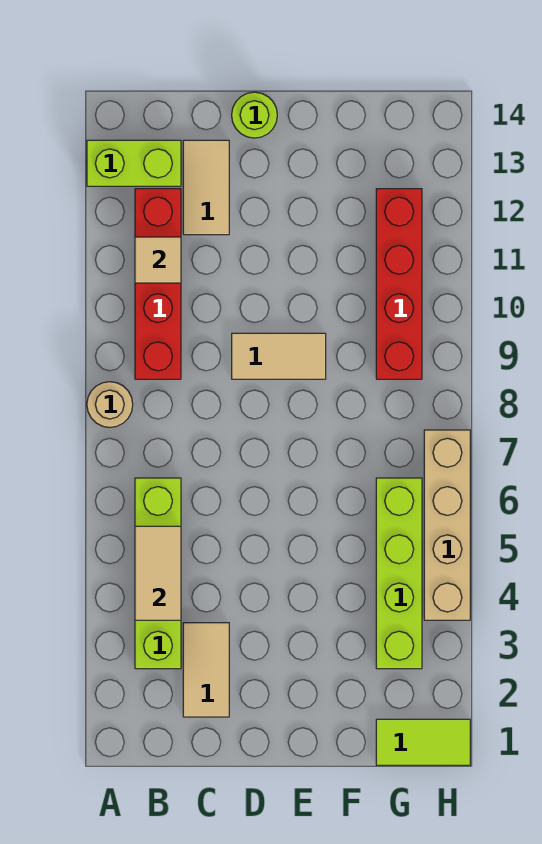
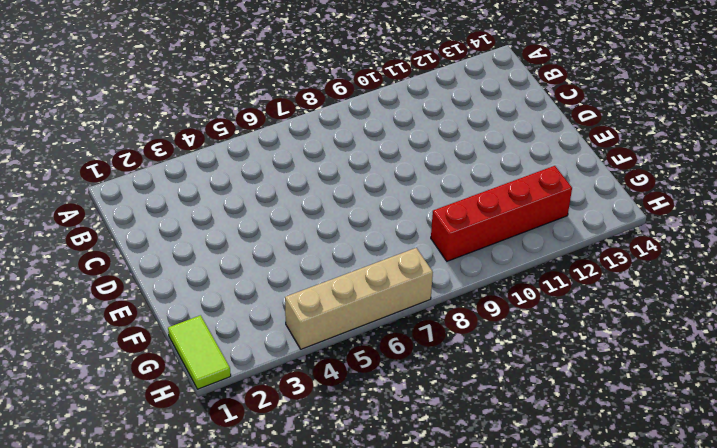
none -> tan 1x1 round brick [87,382,133,427]
none -> lime 1x2 brick [87,140,181,186]
none -> lime 1x4 brick [135,478,181,669]

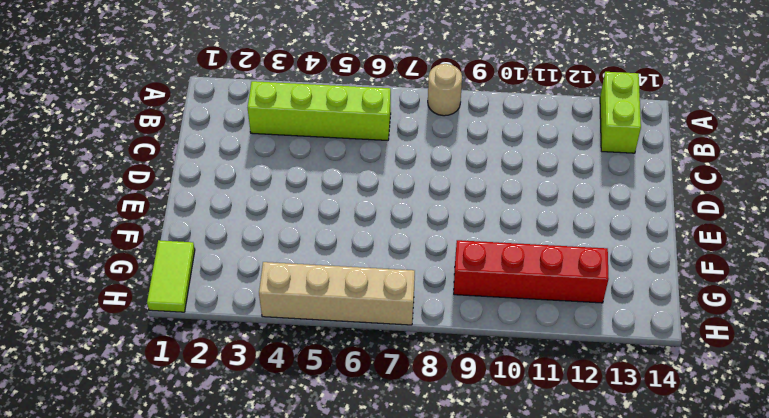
none -> red 1x4 brick [135,189,181,379]
none -> tan 1x2 tile [183,623,229,717]
none -> tan 1x2 tile [183,140,229,235]

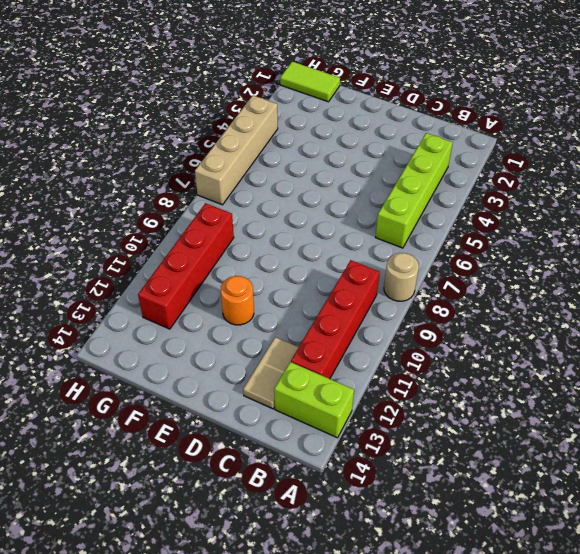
orange 1x1 round brick [221,276,254,325] -> none
none -> tan 1x2 tile [183,623,229,717]
none -> tan 1x2 tile [232,333,326,379]
none -> lime 1x1 round brick [232,92,277,138]

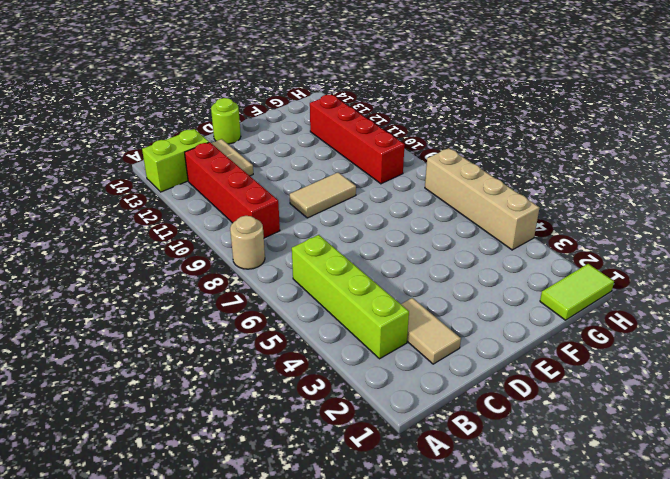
none -> lime 1x4 brick [376,478,422,669]
none -> tan 1x2 tile [135,526,181,620]
none -> tan 1x1 tile [135,237,181,283]

